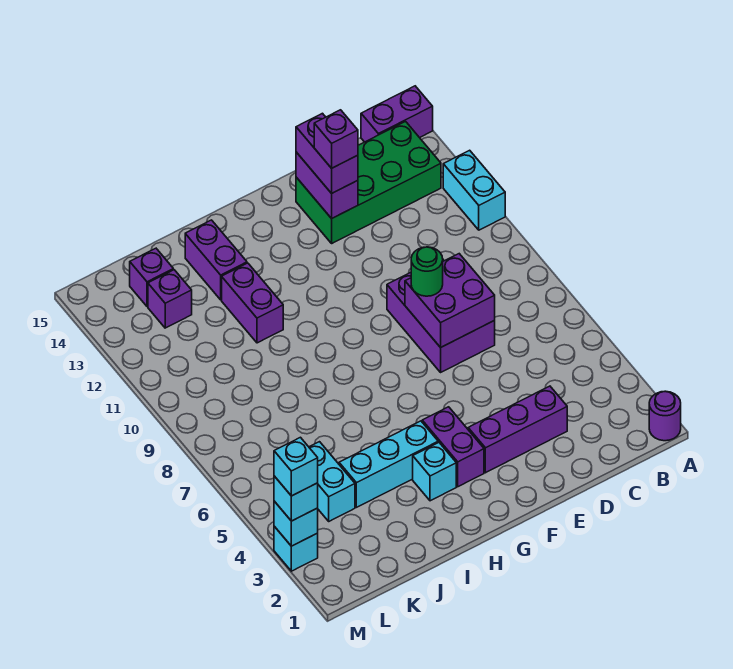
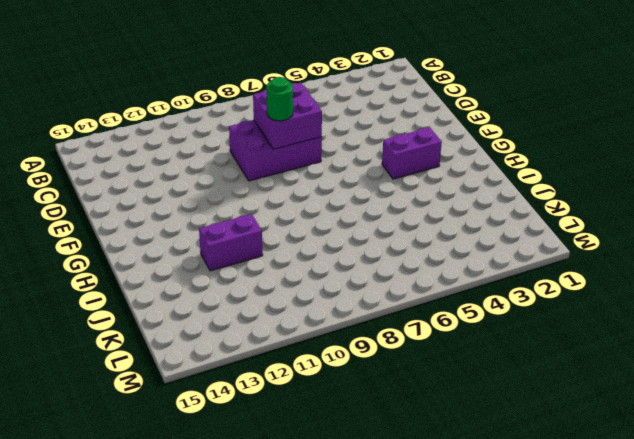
none -> purple 1x1 round brick [649,391,681,441]
none -> cyan 1x2 brick [443,150,505,230]
none -> purple 1x2 brick [361,86,433,142]

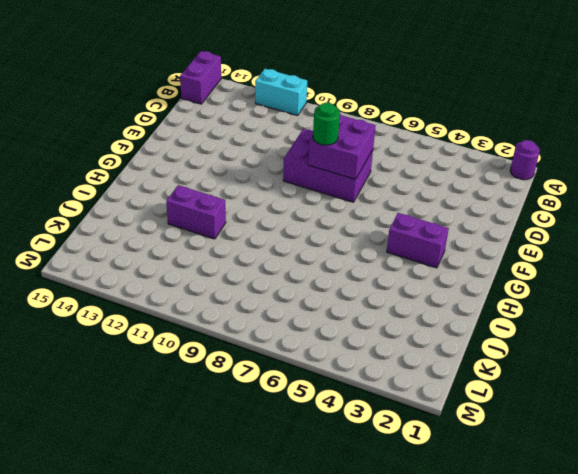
none -> green 2x4 brick [296,122,441,243]
none -> purple 1x3 brick [468,386,567,473]
none -> cyan 1x1 brick [413,442,456,501]

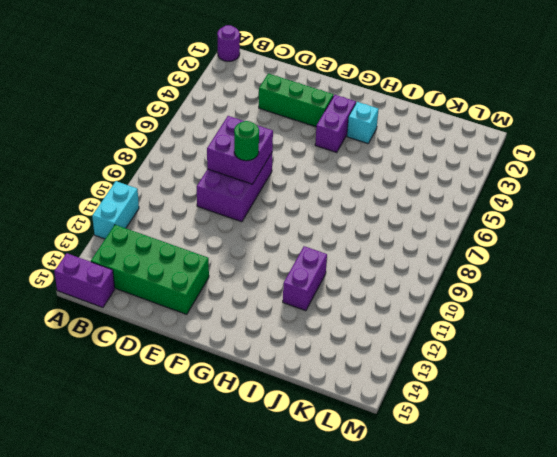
green 1x3 brick [259,74,333,127] -> purple 1x3 brick [468,386,567,473]
none -> cyan 1x3 brick [339,421,438,507]
none -> purple 1x2 brick [185,220,247,300]
none -> cyan 1x2 brick [309,442,355,521]

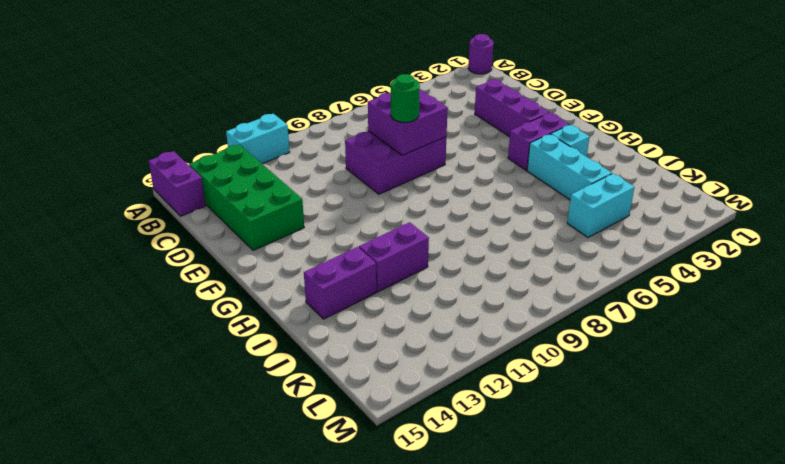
none -> purple 1x1 brick [148,270,192,328]
none -> purple 1x1 brick [130,248,173,307]
none -> cyan 1x1 brick [274,526,318,571]

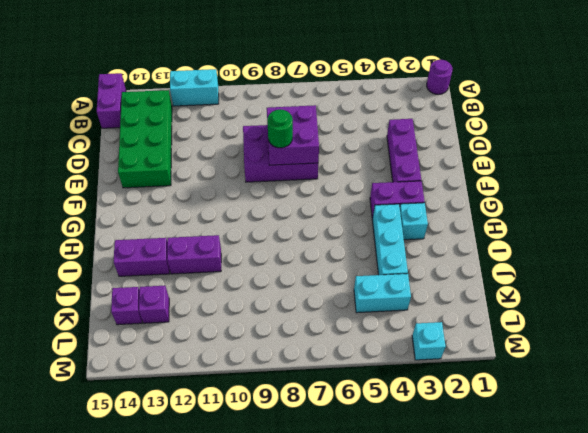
none -> purple 1x2 brick [296,152,358,219]
none -> cyan 1x1 brick [274,501,318,546]
none -> purple 1x2 brick [296,113,358,193]

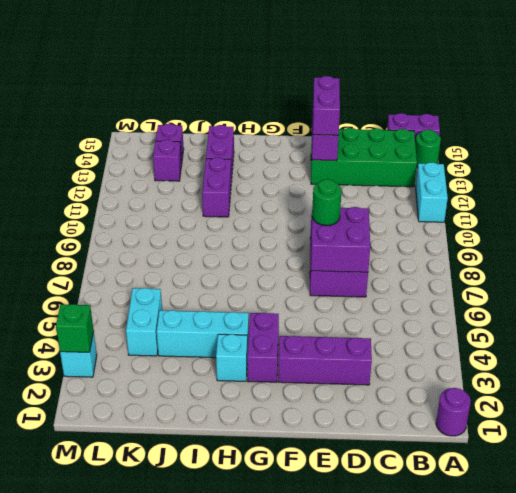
green 1x1 round brick [415,130,441,168] -> none
green 1x1 brick [56,304,94,352] -> cyan 1x1 brick [274,501,318,546]
none -> cyan 1x1 brick [274,476,318,521]
none -> purple 1x1 brick [314,110,358,168]
none -> cyan 1x1 brick [274,437,318,496]

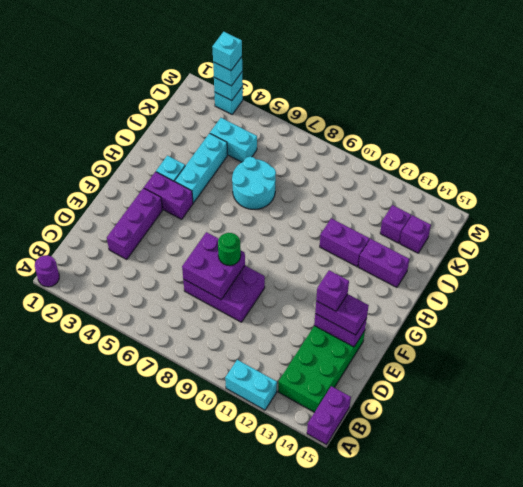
cyan 2x2 round brick [232,157,276,209] -> none

